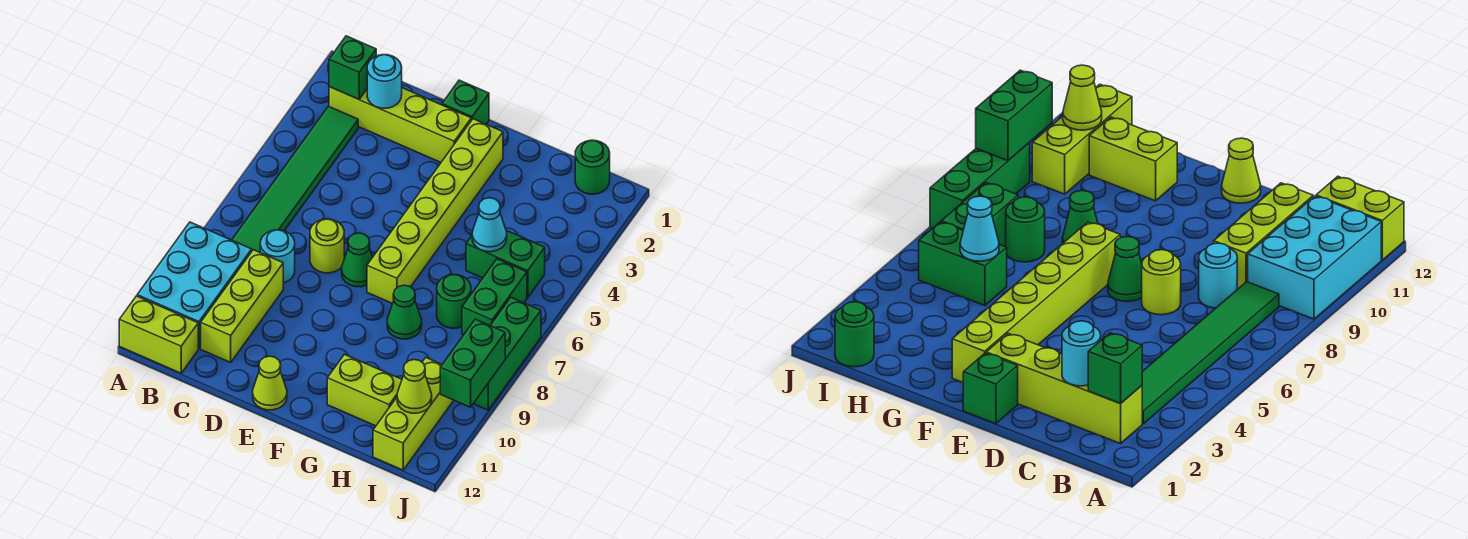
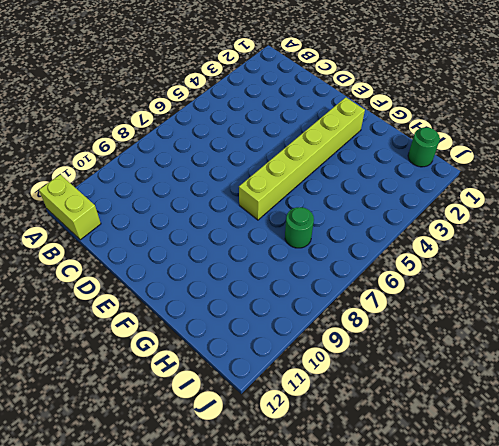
none -> cyan 2x3 brick [137,222,252,349]
none -> lime 1x4 brick [329,87,471,162]
none -> green 1x6 tile [232,106,358,252]

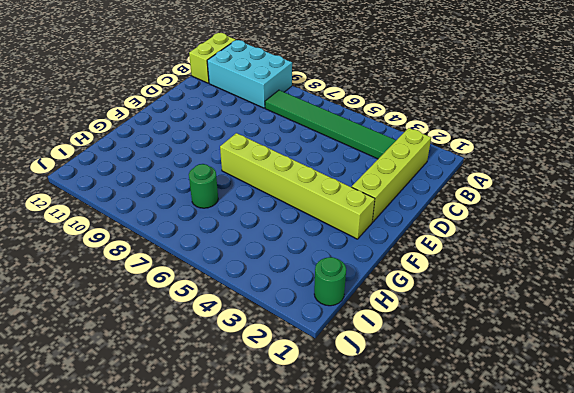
none -> cyan 1x1 round brick [260,230,295,283]
none -> lime 1x3 brick [201,250,283,362]
none -> lime 1x1 round brick [310,219,344,273]

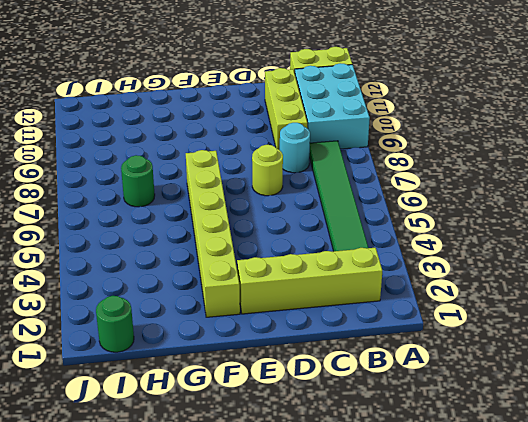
none -> green 1x1 brick [442,80,489,124]
none -> green 1x1 cone [342,233,373,287]
none -> lime 1x1 cone [253,356,287,410]

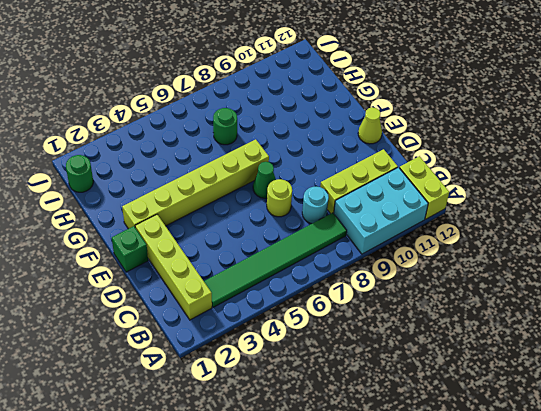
none -> green 1x1 cone [387,285,422,339]
none -> lime 1x2 brick [327,354,402,426]
none -> green 1x2 brick [466,231,545,298]

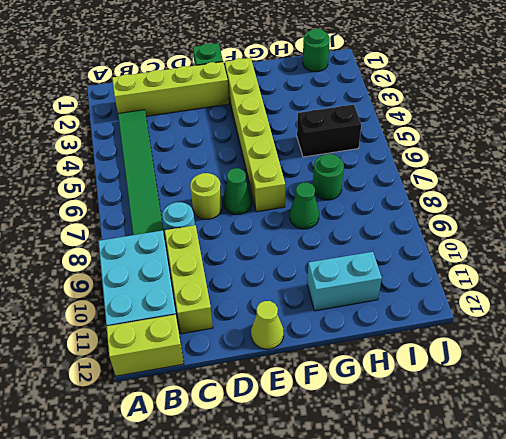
cyan 1x2 brick [307,252,382,311] -> lime 1x2 brick [327,354,402,426]
black 1x2 brick [297,105,361,157] -> green 1x2 brick [466,231,545,298]
none -> green 1x2 brick [462,259,527,335]
none -> lime 1x3 brick [373,358,454,470]
none -> green 1x3 brick [473,298,541,410]

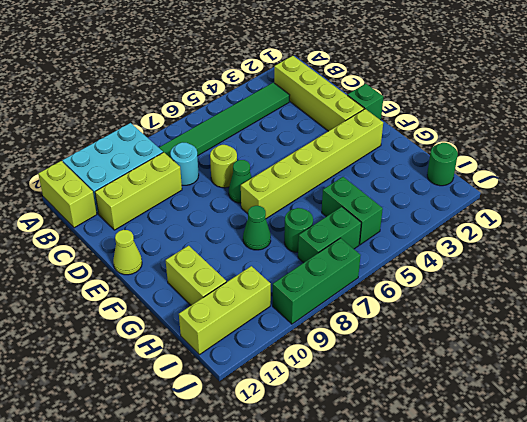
none -> green 1x1 brick [329,36,376,99]
none -> cyan 1x1 round brick [367,55,402,108]
none -> cyan 1x1 cone [472,198,507,252]

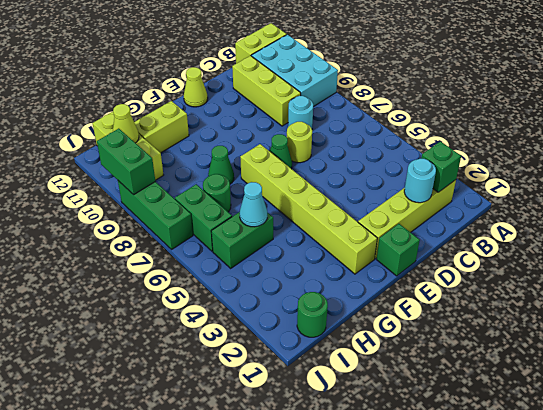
none -> green 1x6 tile [232,106,358,252]

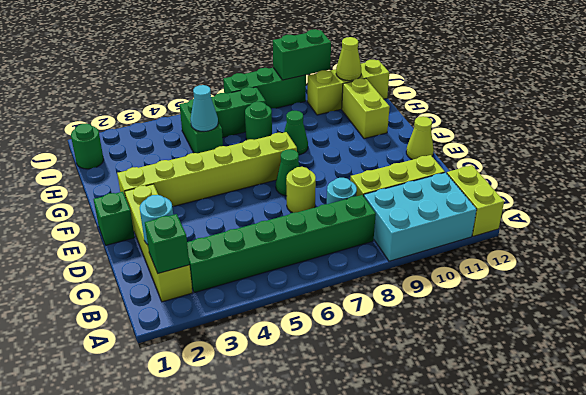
green 1x6 brick [187,195,376,293] -> green 1x6 tile [232,106,358,252]

